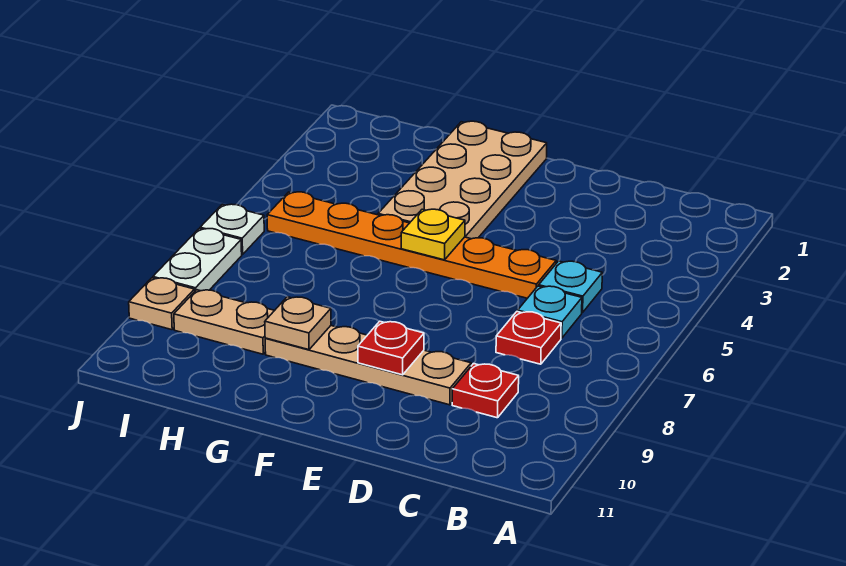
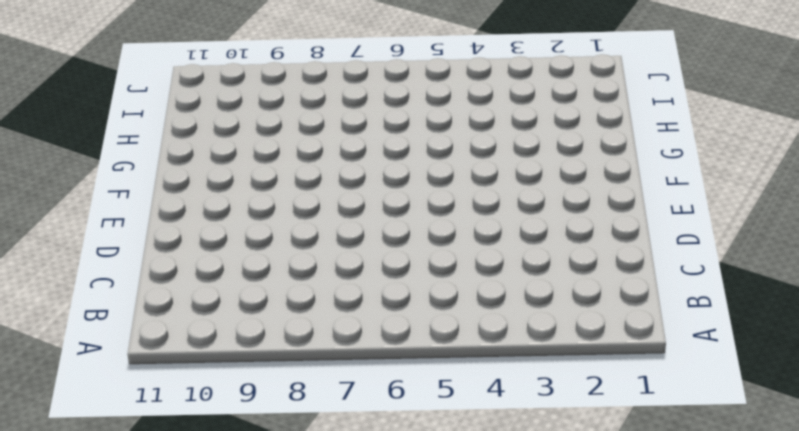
none -> cyan 1x1 plate [539,261,602,313]
none -> cyan 1x1 plate [518,286,582,338]
none -> red 1x1 plate [496,311,561,364]

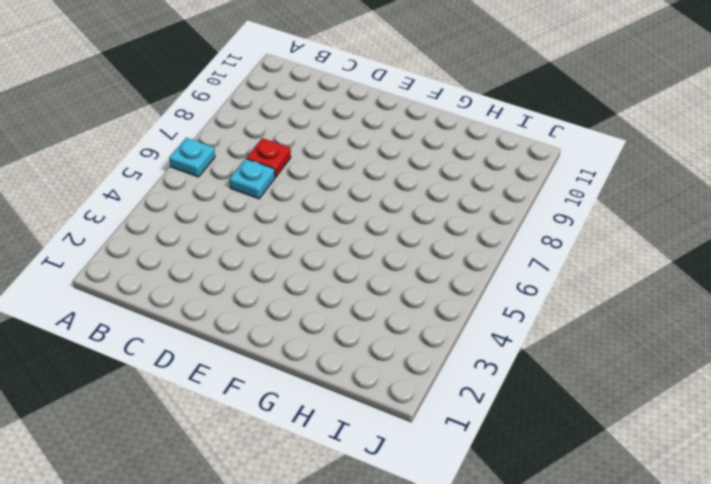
cyan 1x1 plate [169,138,215,177] -> cyan 1x1 plate moved to [539,261,602,313]
none -> red 1x1 plate [452,364,519,418]
none -> orange 1x6 plate [267,192,556,298]
none -> tan 1x4 plate [265,326,471,405]

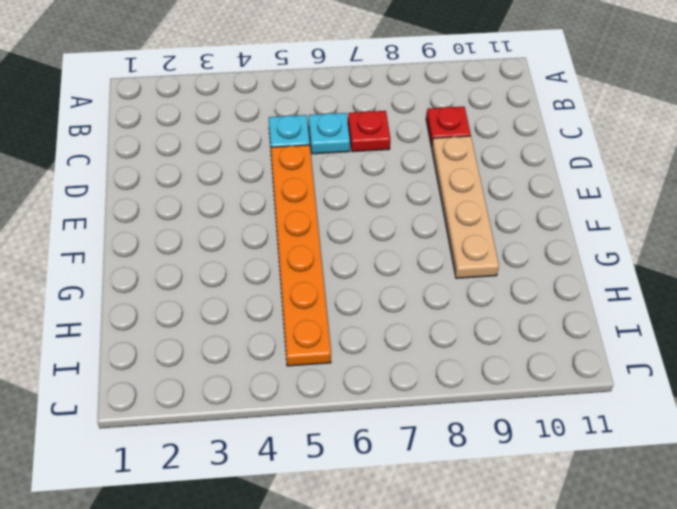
none -> tan 2x4 plate [378,121,547,239]
none -> tan 1x2 plate [174,290,275,354]
none -> white 1x1 plate [200,204,264,254]

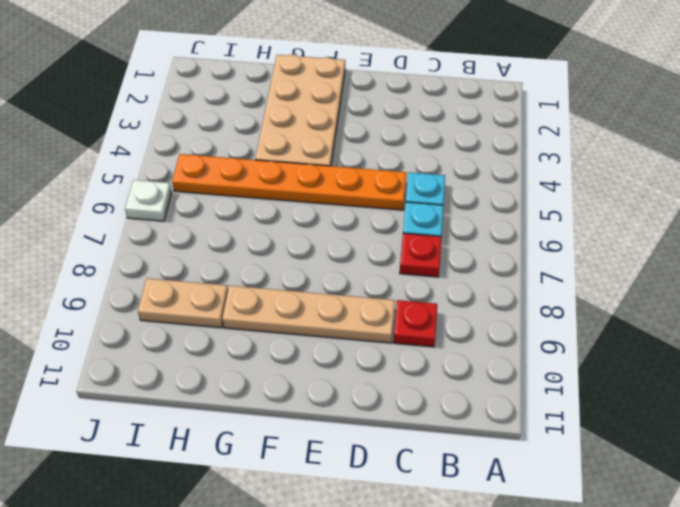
none -> white 1x2 plate [153,229,242,291]
none -> tan 1x1 plate [129,278,195,330]
none -> red 1x1 plate [358,321,424,375]

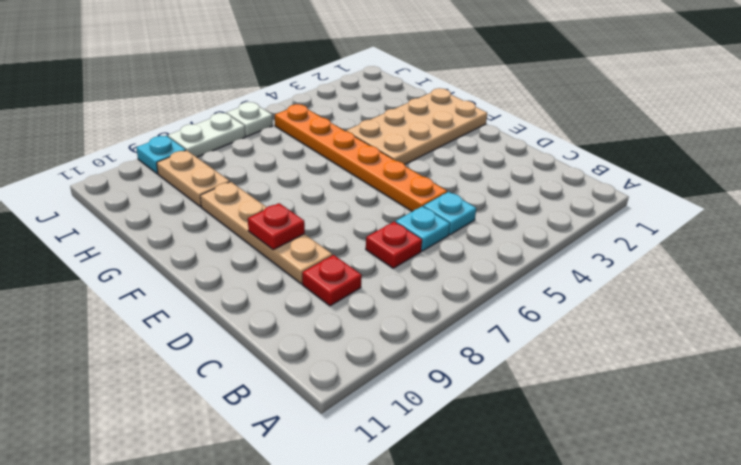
cyan 1x1 plate [136,136,186,174] -> tan 1x1 plate [129,278,195,330]
none -> yellow 1x1 plate [401,209,465,260]
none -> tan 1x1 plate [265,297,331,350]

